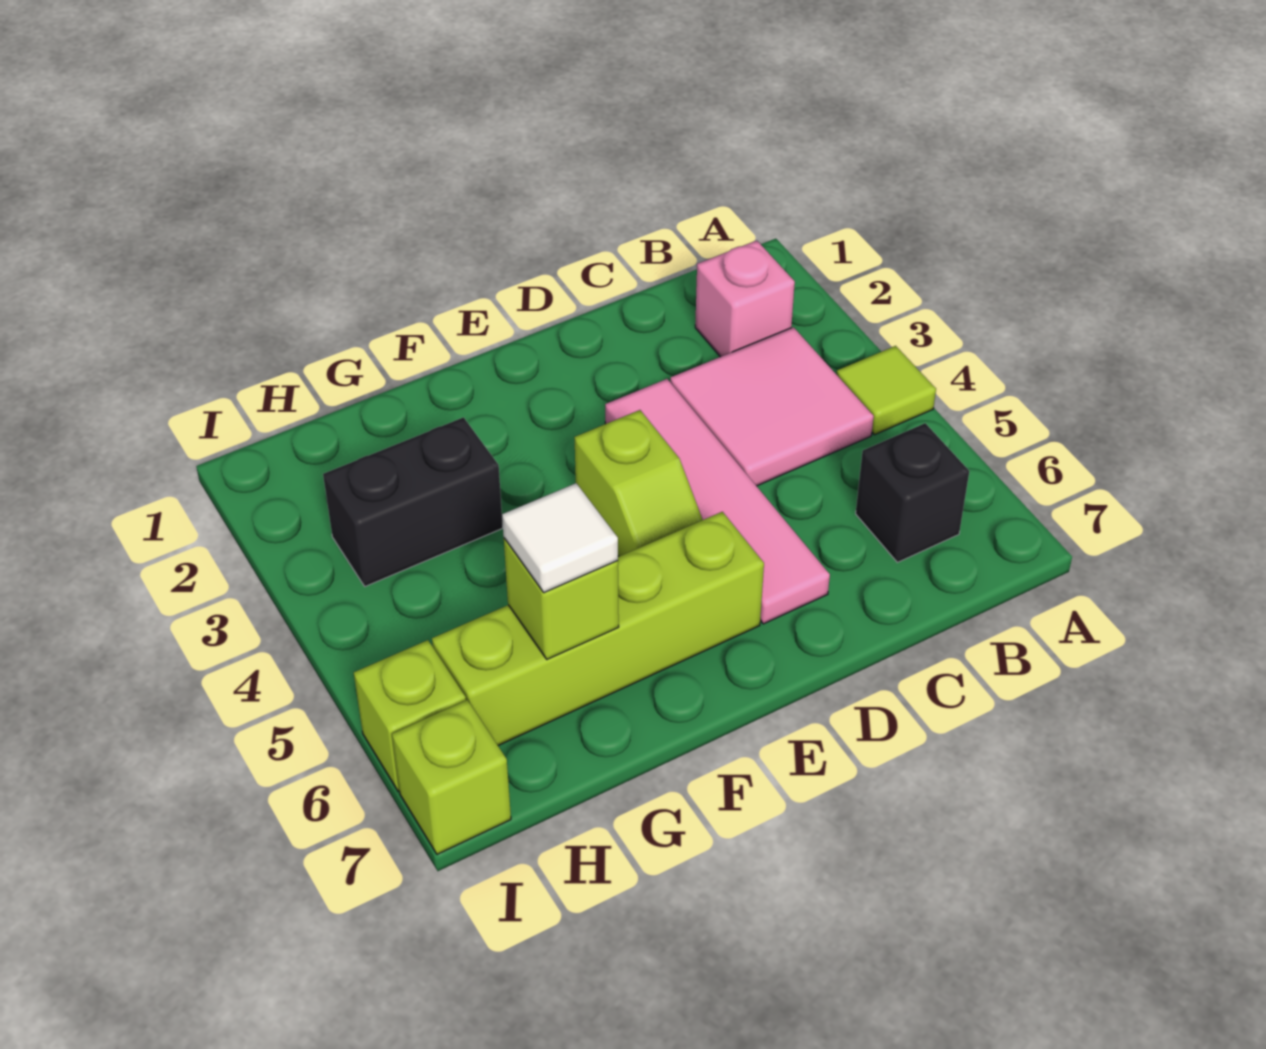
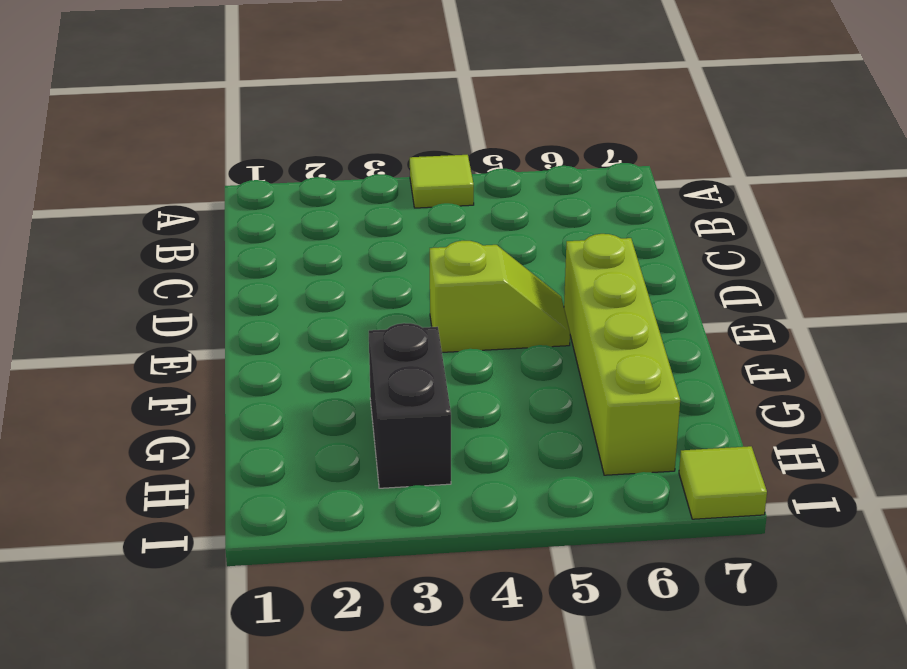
lime 1x1 tile [679,446,767,519] -> lime 1x1 brick [392,700,511,854]
none -> pink 1x1 brick [695,241,795,357]
none -> pink 2x2 tile [670,327,874,486]
none -> black 1x1 brick [856,423,969,562]

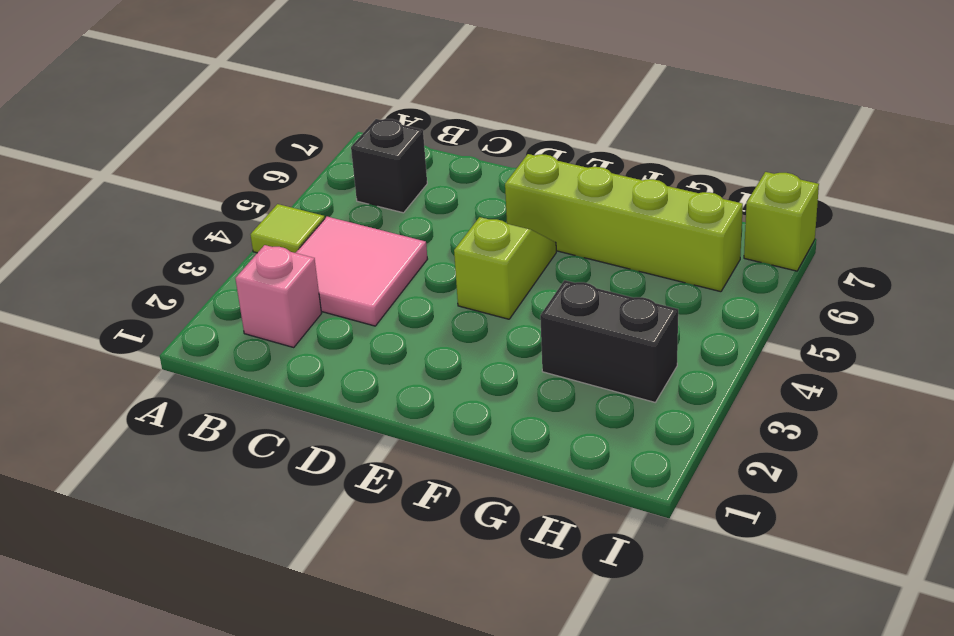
none -> pink 1x4 tile [605,379,830,624]
none -> lime 1x1 brick [354,640,466,791]
none -> lime 1x1 brick [504,538,619,659]

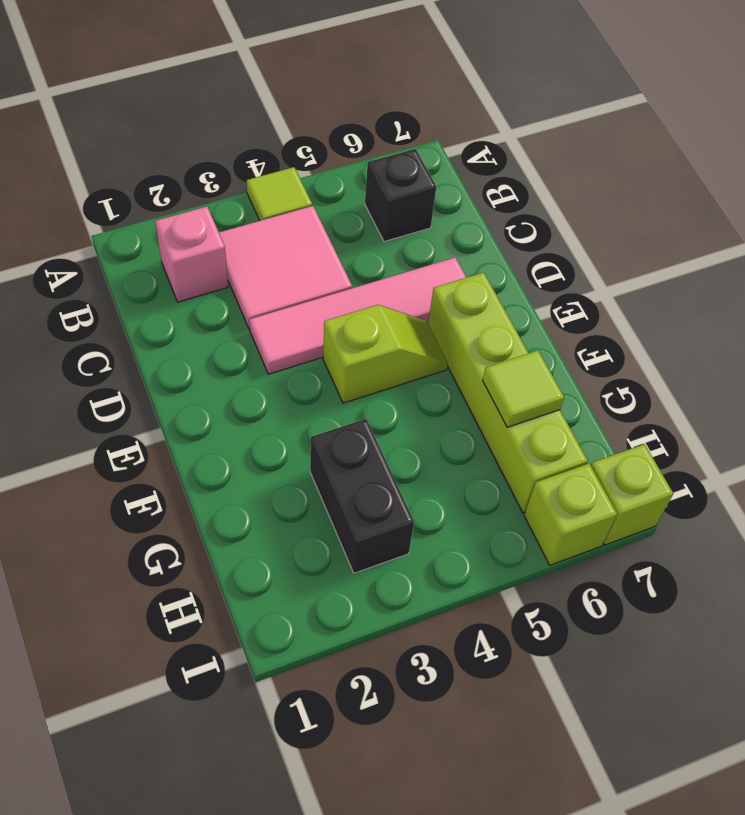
lime 1x1 tile [482,351,564,427] -> lime 1x1 brick [504,538,619,659]
none -> white 1x1 tile [502,483,618,593]

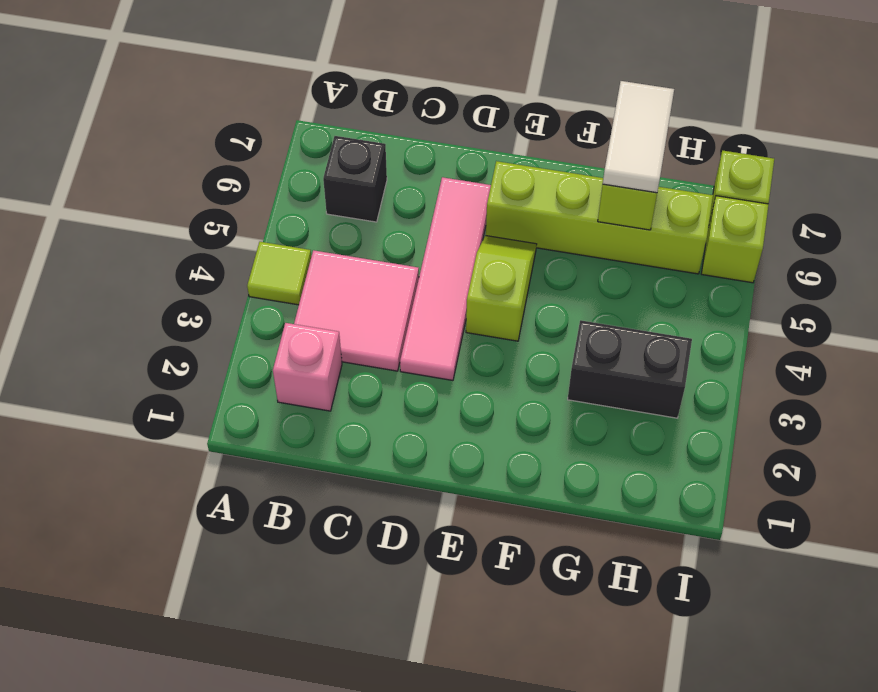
white 1x2 tile [603,81,674,193] -> white 1x1 tile [502,483,618,593]

